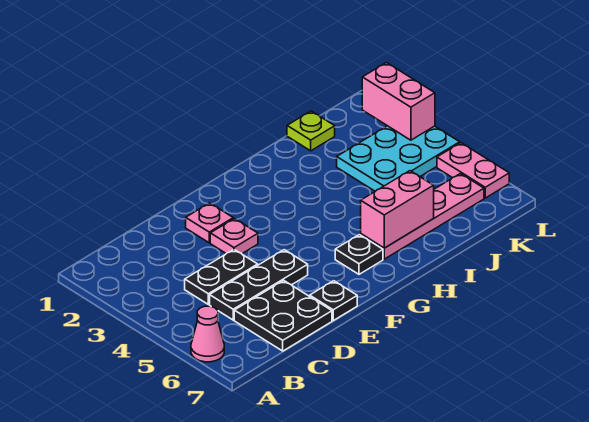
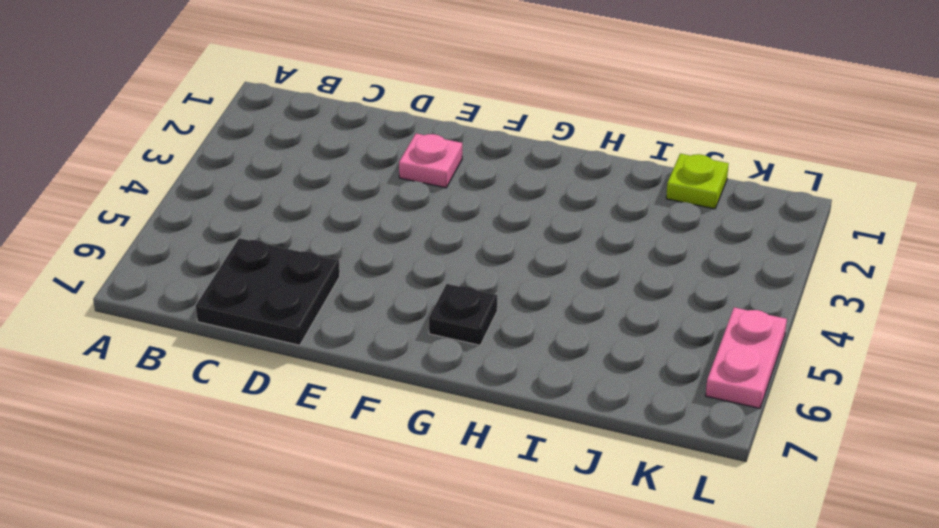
none -> pink 1x1 cone [191,306,224,362]
none -> black 1x2 plate [185,249,258,304]
none -> black 1x3 plate [210,250,308,320]

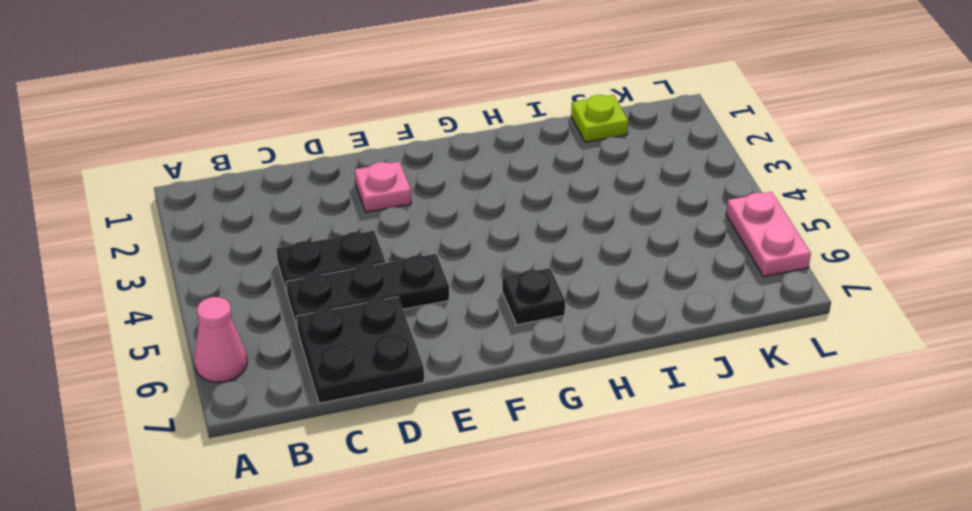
none -> pink 1x1 plate [210,219,258,254]
none -> black 1x1 plate [310,281,357,320]
none -> pink 1x4 plate [361,174,484,259]

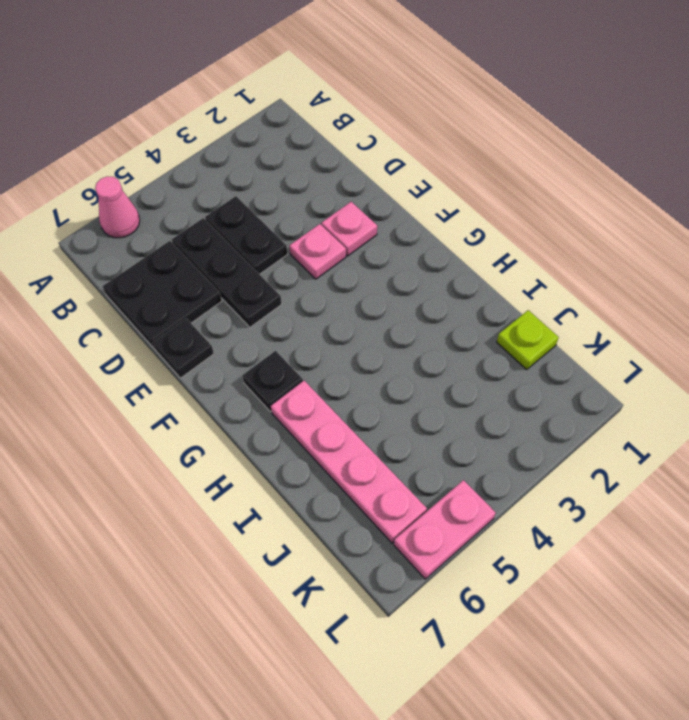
none -> cyan 2x3 plate [337,126,460,191]
none -> pink 1x2 brick [361,171,434,248]
none -> pink 1x2 brick [362,63,435,140]

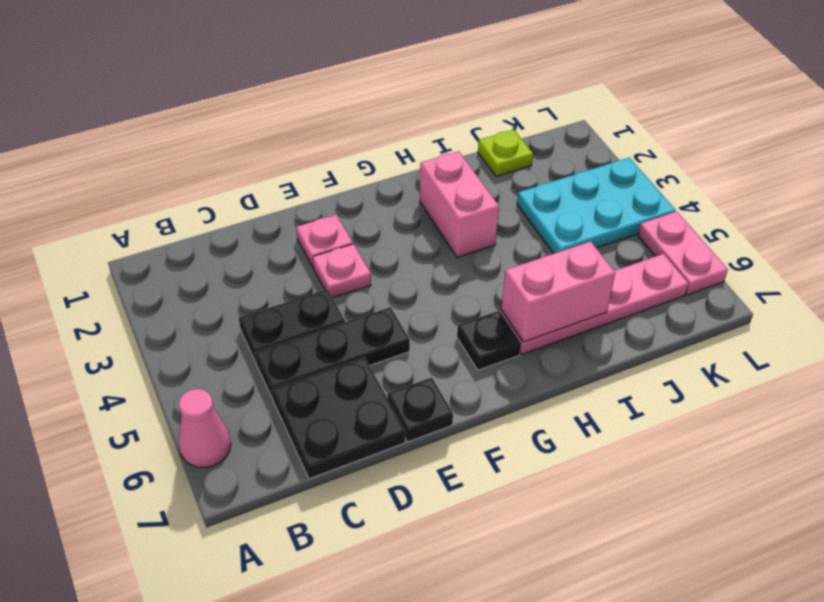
pink 1x2 brick [420,151,499,257] -> pink 1x2 brick moved to [362,63,435,140]

